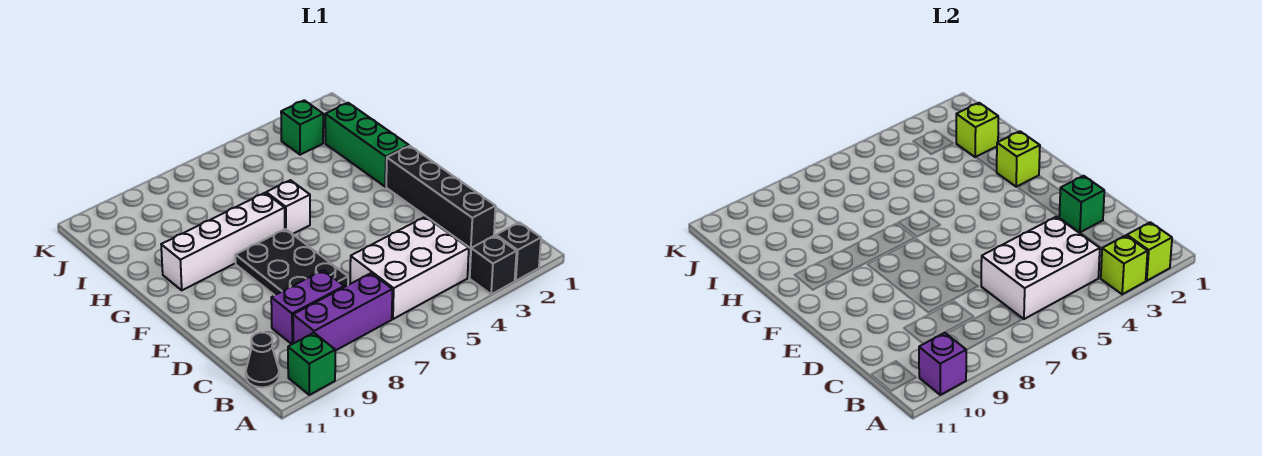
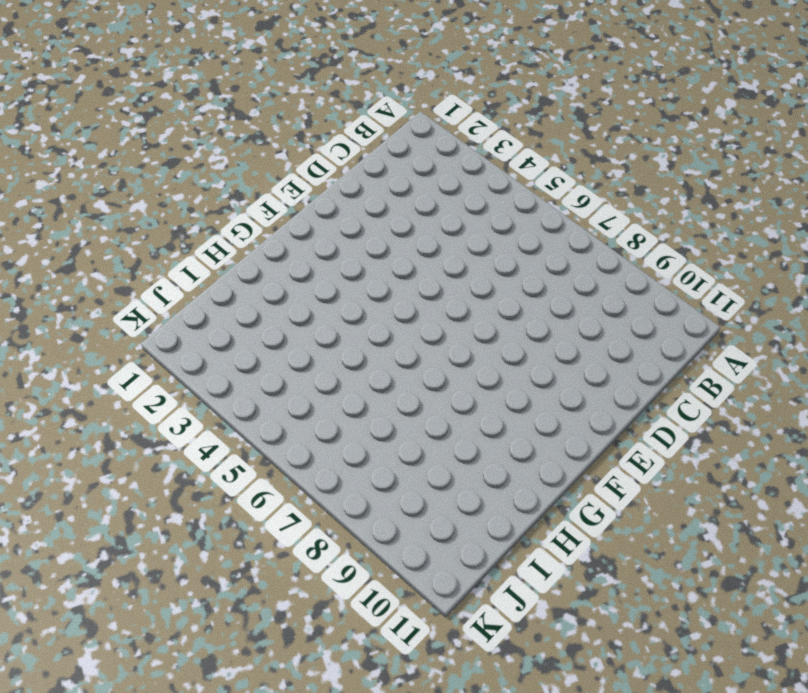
none -> black 1x1 brick [496,222,541,281]
none -> black 1x1 brick [470,235,517,294]
none -> green 1x1 brick [288,333,335,395]

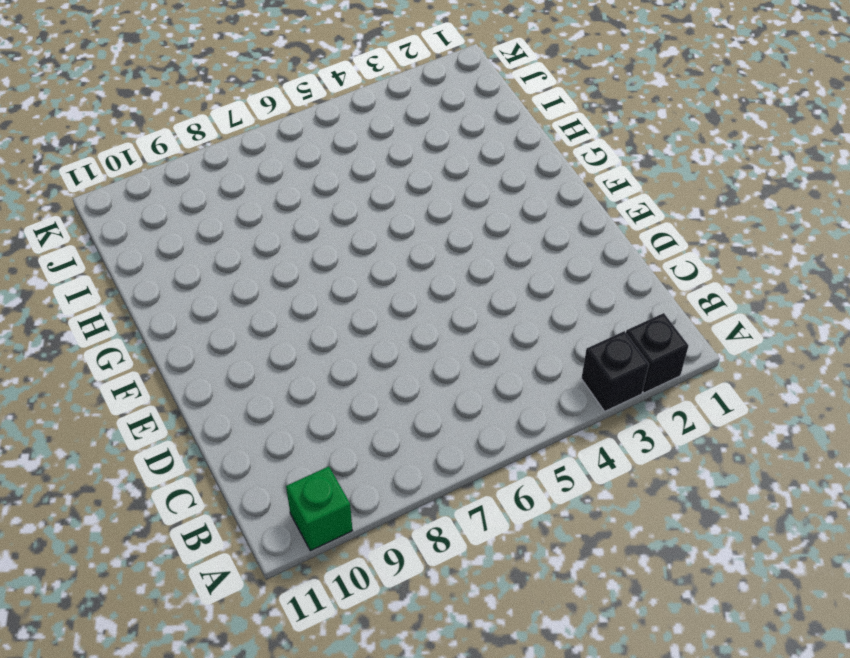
none -> white 2x3 brick [350,217,469,319]
none -> purple 1x3 brick [293,273,392,351]
none -> black 1x1 cone [246,332,279,387]

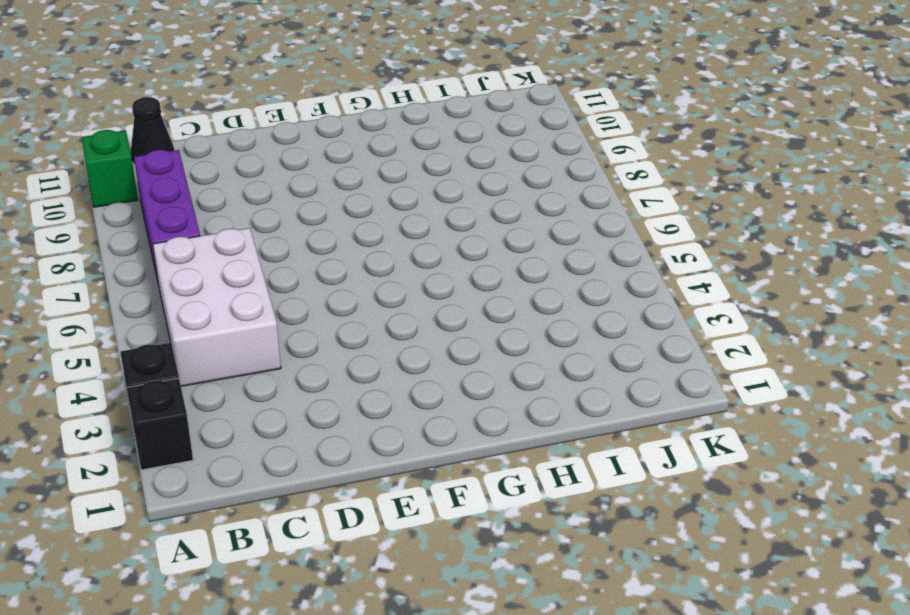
none -> black 1x4 brick [386,146,496,248]
none -> purple 1x2 brick [271,270,344,344]
none -> black 2x3 plate [235,229,348,295]

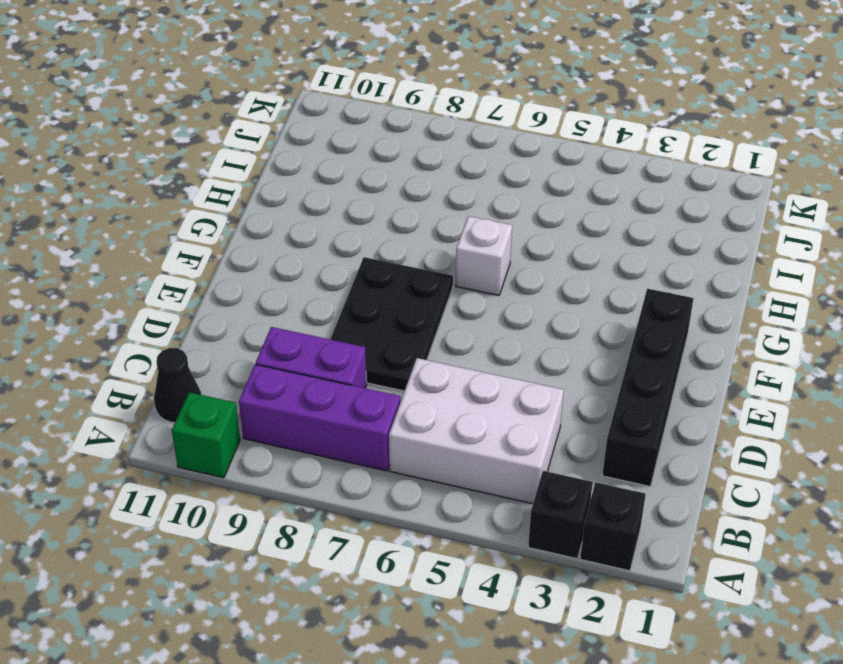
none -> green 1x3 brick [325,103,409,187]
none -> white 1x4 brick [161,193,285,290]
none -> green 1x1 brick [281,100,323,155]

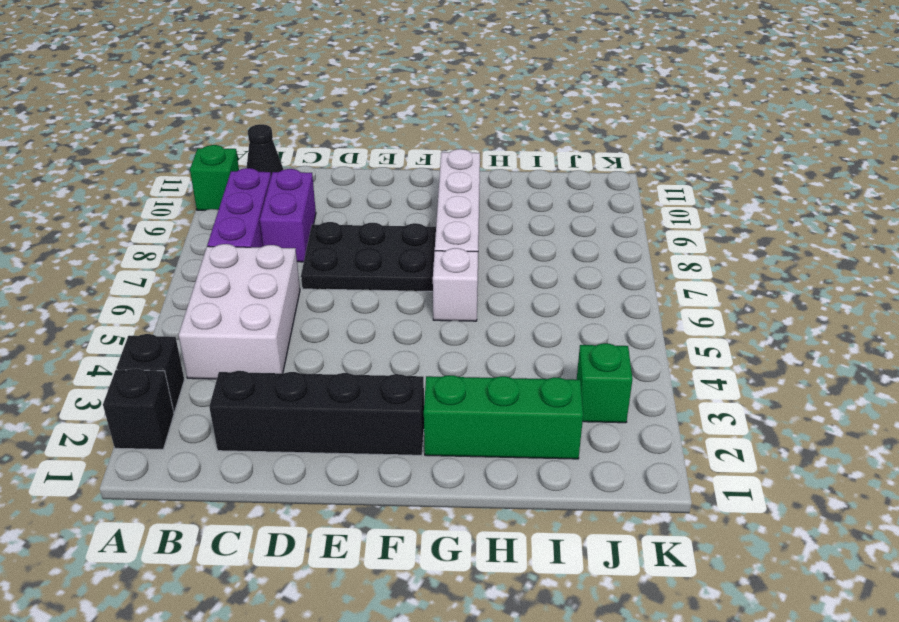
none -> lime 1x1 brick [1127,222,1172,281]
none -> lime 1x1 brick [1101,235,1148,294]
none -> purple 1x1 brick [919,333,966,395]

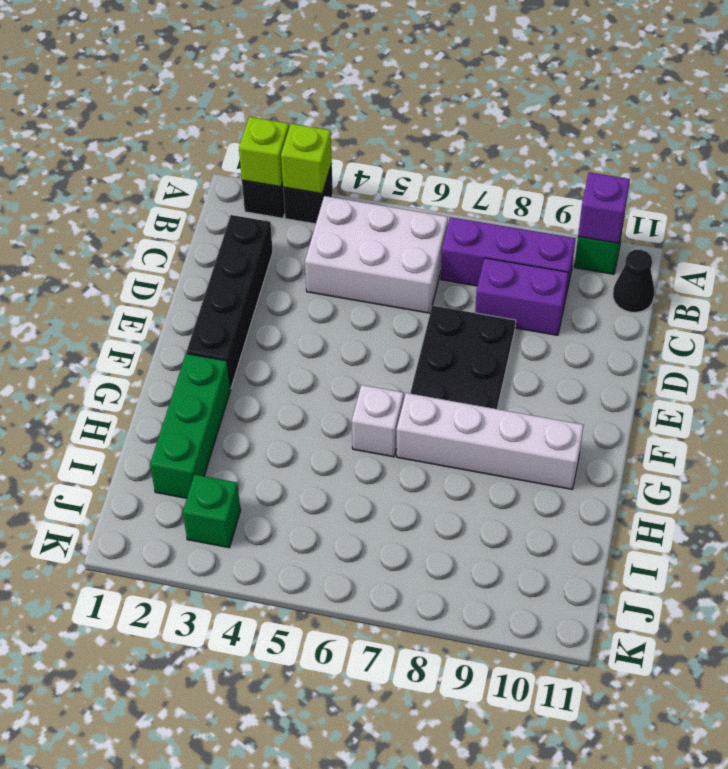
none -> white 2x3 brick [981,217,1100,319]
none -> green 1x1 brick [1059,176,1104,233]
none -> lime 1x1 brick [997,131,1040,187]

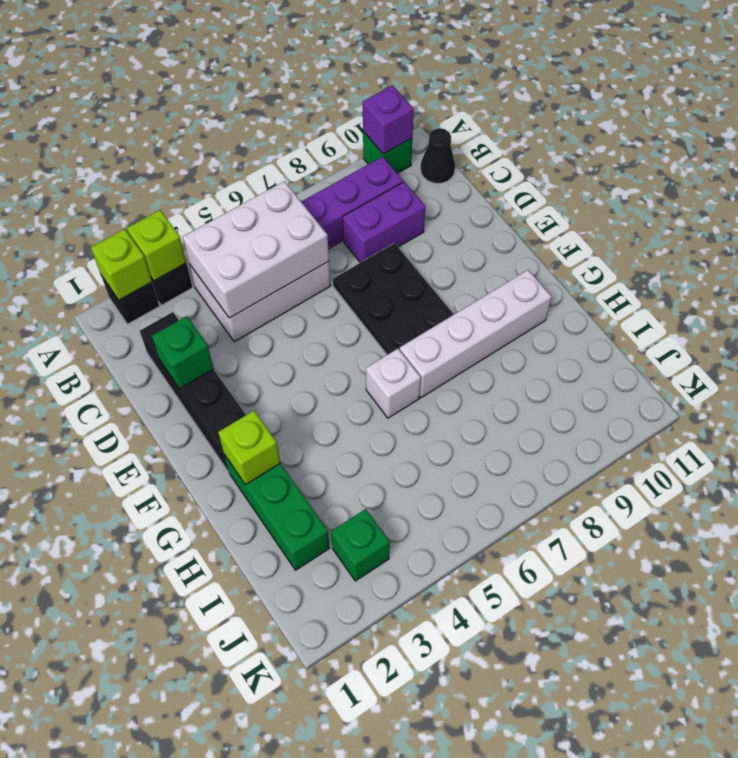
none -> lime 1x1 brick [956,103,998,157]

